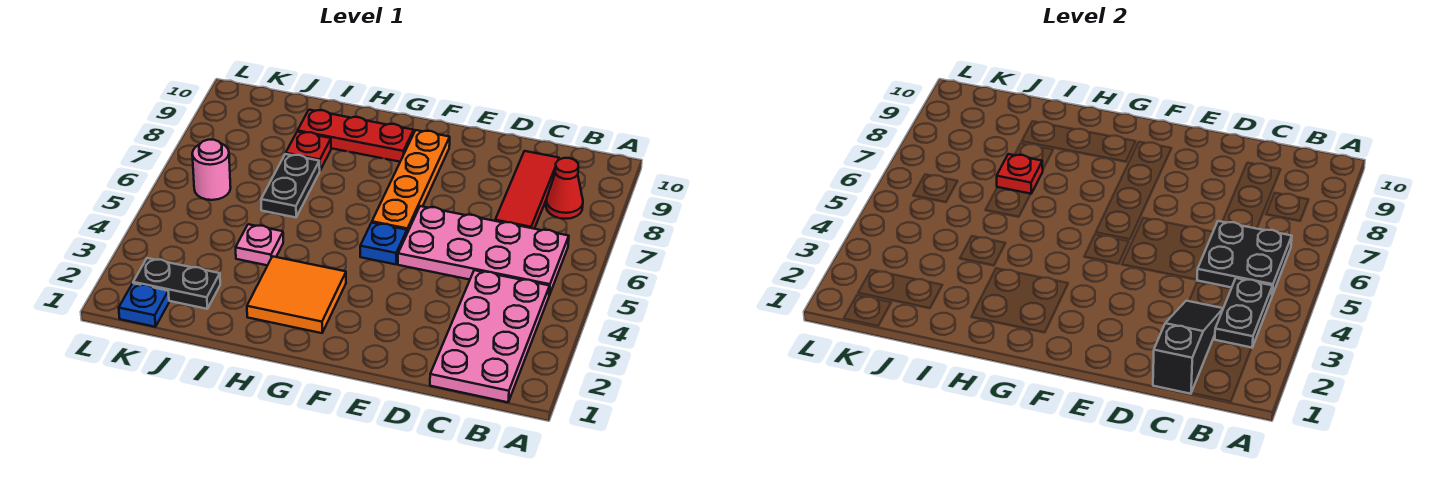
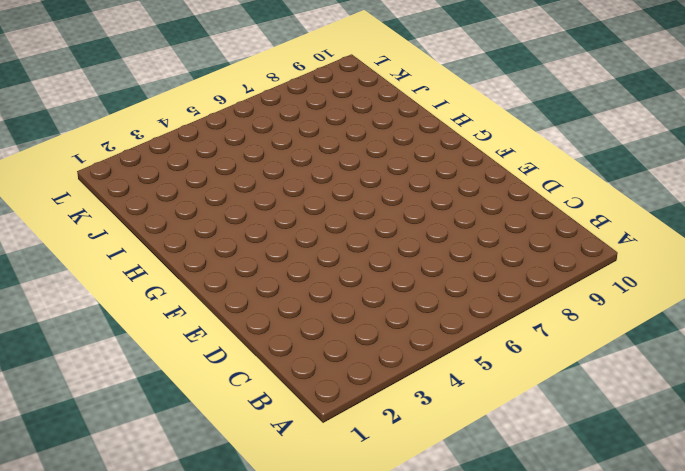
none -> pink 2x4 plate [430,270,550,402]
none -> pink 2x4 plate [398,206,569,295]
none -> red 1x1 cone [546,158,583,219]

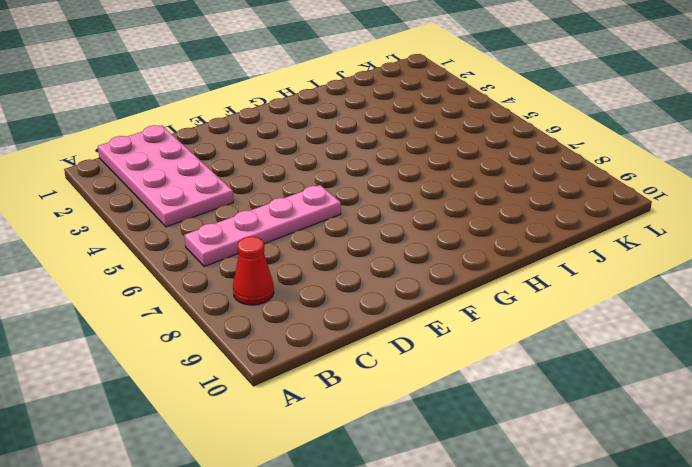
pink 1x4 plate [185,185,341,267] -> pink 2x4 plate [398,206,569,295]
none -> red 1x3 tile [495,151,559,229]
none -> blue 1x1 plate [360,223,407,264]
none -> orange 1x4 plate [372,130,450,233]

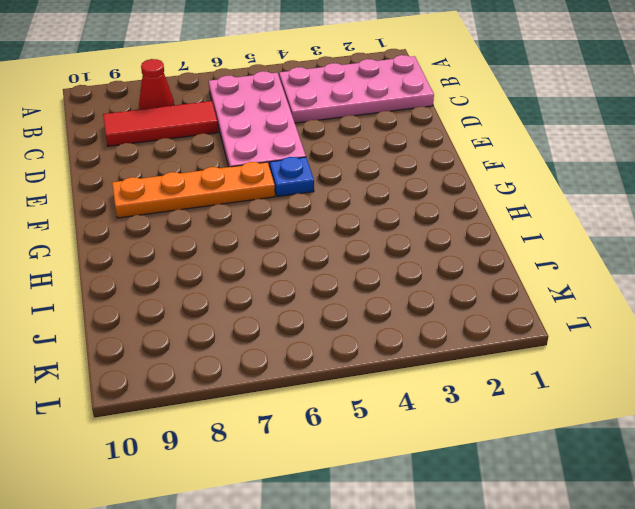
none -> orange 2x2 tile [247,256,346,333]
none -> red 1x3 plate [298,110,414,162]
none -> pink 1x1 plate [236,224,283,265]

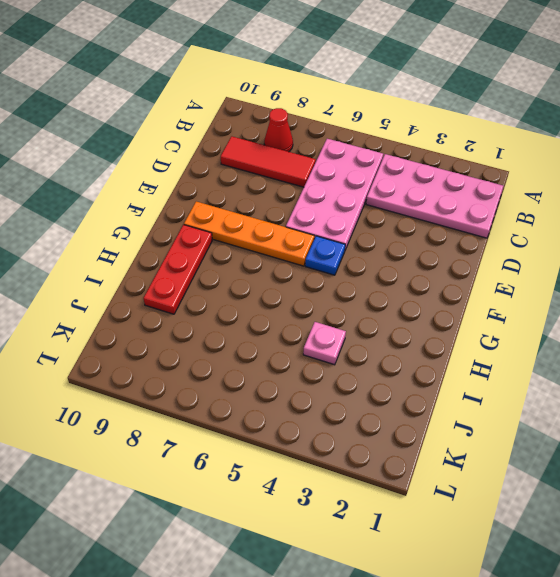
none -> orange 2x2 tile [247,256,346,333]
none -> black 1x2 plate [261,154,320,217]
none -> red 1x1 plate [286,132,331,170]

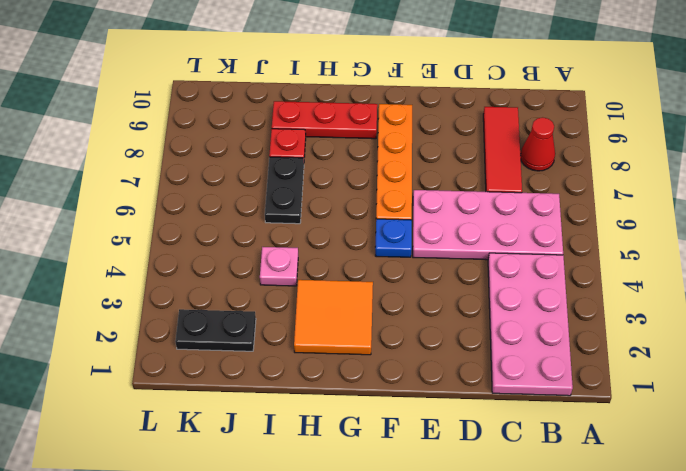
none -> blue 1x1 plate [119,283,169,327]
none -> pink 1x1 round brick [192,140,231,200]
none -> black 1x2 plate [1215,278,1273,348]

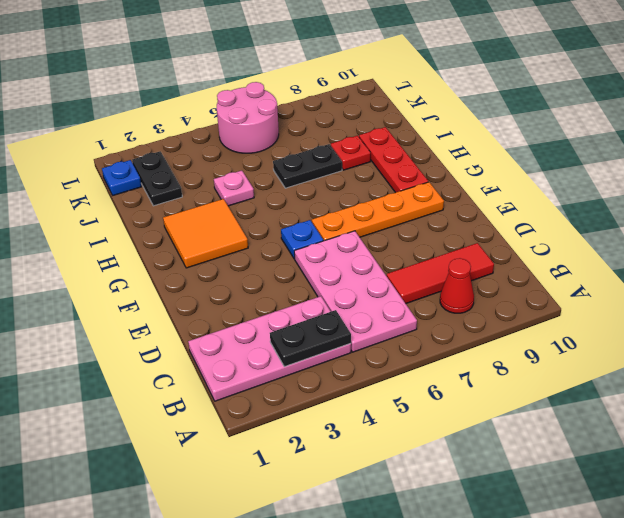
pink 2x2 round brick [217,82,279,153] -> pink 1x1 round brick [192,140,231,200]
none -> black 2x2 plate [1197,221,1292,295]
none -> black 1x3 slope [1153,301,1223,394]
none -> red 1x1 plate [997,154,1043,194]

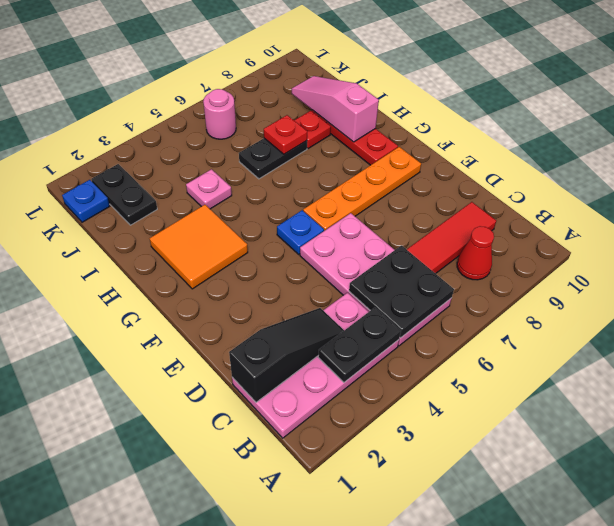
pink 1x3 slope [292,76,379,142] -> none

